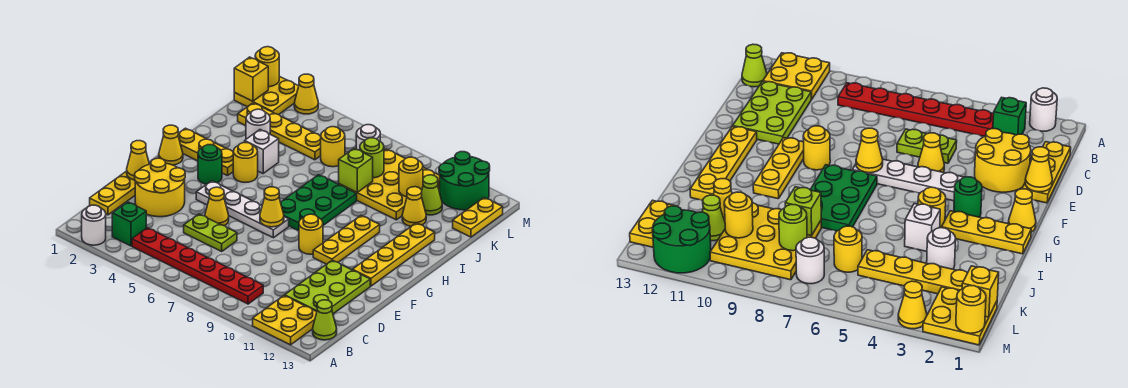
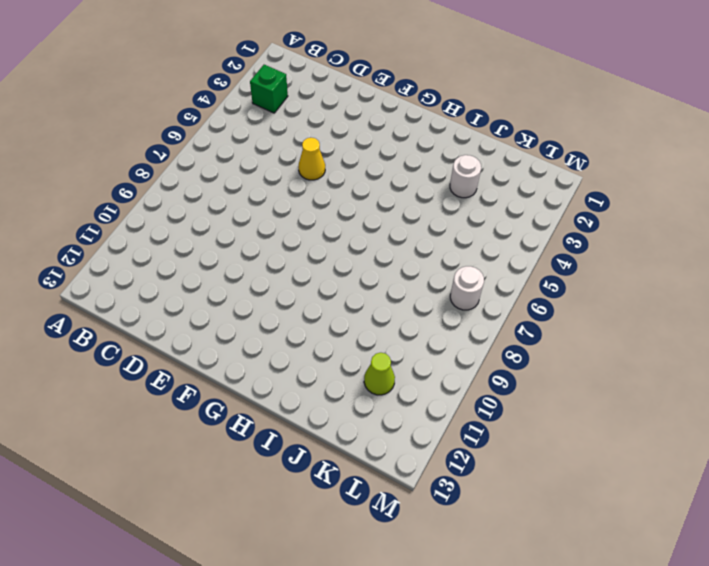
none -> white 1x1 round brick [82,205,106,245]
none -> yellow 2x2 plate [253,295,317,345]
none -> red 1x6 plate [132,228,263,304]
none -> lime 1x1 cone [313,300,337,340]

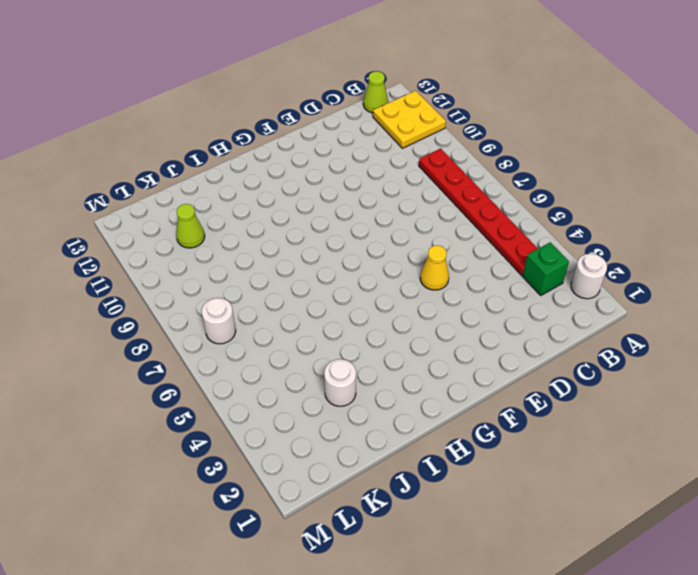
none -> yellow 1x3 plate [90,171,135,215]
none -> lime 2x3 plate [285,260,370,314]
none -> yellow 2x2 round brick [135,158,185,217]
none -> lime 1x2 plate [184,214,237,251]

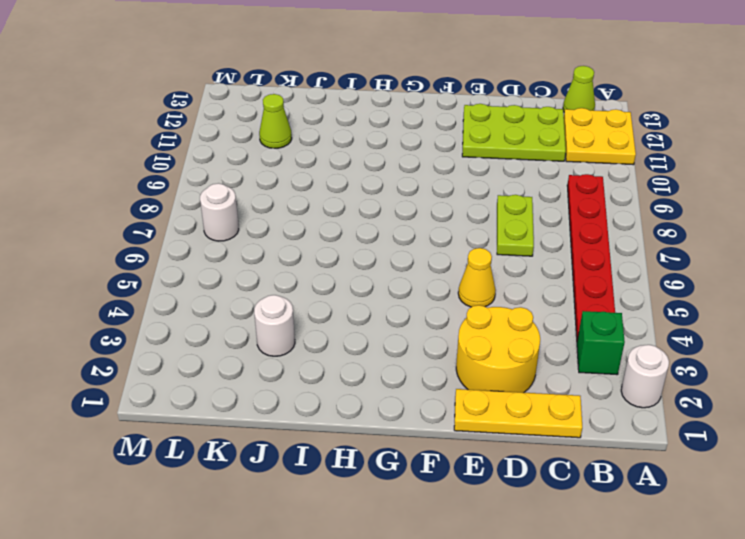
lime 1x2 plate [497,195,534,256] -> lime 1x2 plate moved to [184,214,237,251]
none -> white 1x4 plate [196,181,289,238]
none -> yellow 1x1 round brick [299,214,323,254]
none -> yellow 1x3 plate [313,216,380,264]
none -> yellow 1x4 plate [353,223,435,286]

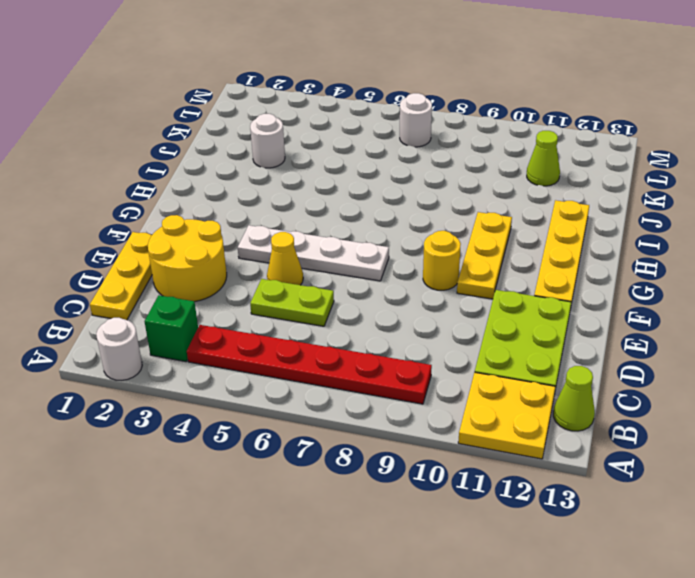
none -> yellow 1x1 cone [159,125,183,165]
none -> green 1x1 round brick [198,145,222,184]
none -> green 2x3 plate [281,175,357,231]
none -> yellow 1x3 plate [178,128,233,176]

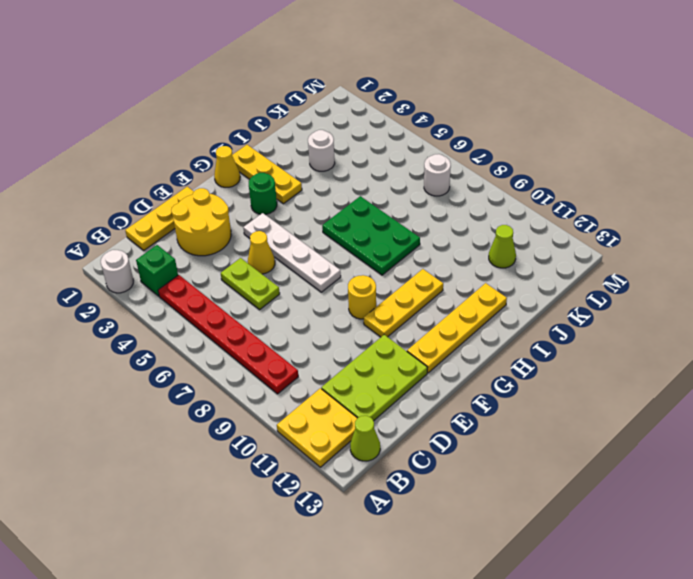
green 2x3 plate [322,196,420,275] -> green 2x3 plate turned to [281,175,357,231]
none -> yellow 1x1 round brick [233,143,258,182]
none -> white 1x1 brick [245,130,279,173]
none -> yellow 3x3 plate [339,149,440,220]
none -> yellow 1x1 cone [402,187,426,226]

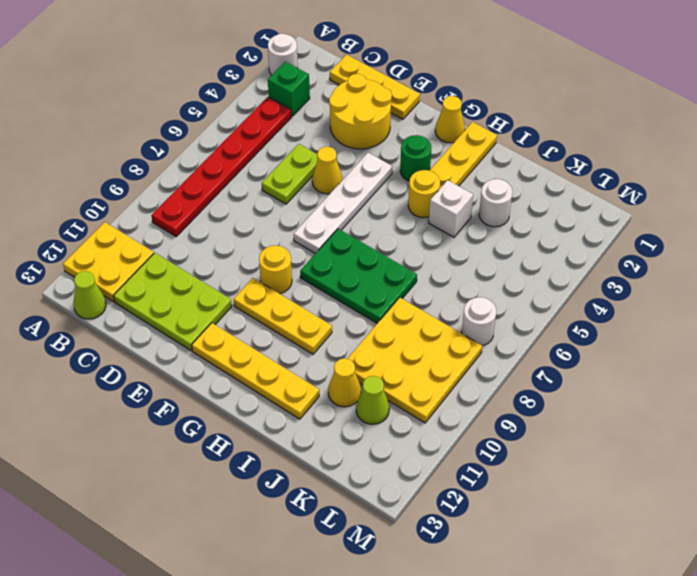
none -> yellow 1x4 plate [238,103,321,160]
none -> yellow 1x1 round brick [321,127,345,167]
none -> yellow 1x2 plate [453,198,503,237]
none -> yellow 2x2 plate [234,76,299,115]

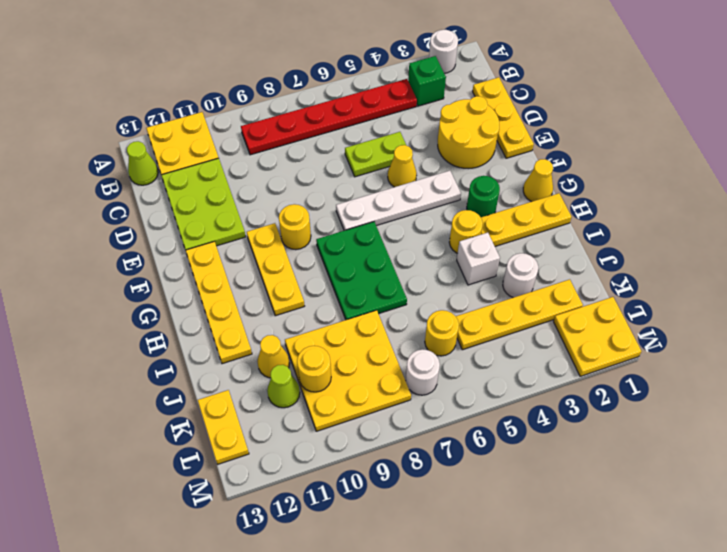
none -> green 2x2 round brick [439,152,490,210]
none -> yellow 1x1 cone [294,74,318,114]
none -> yellow 1x1 cone [127,141,149,180]
none -> yellow 1x1 cone [260,187,284,227]

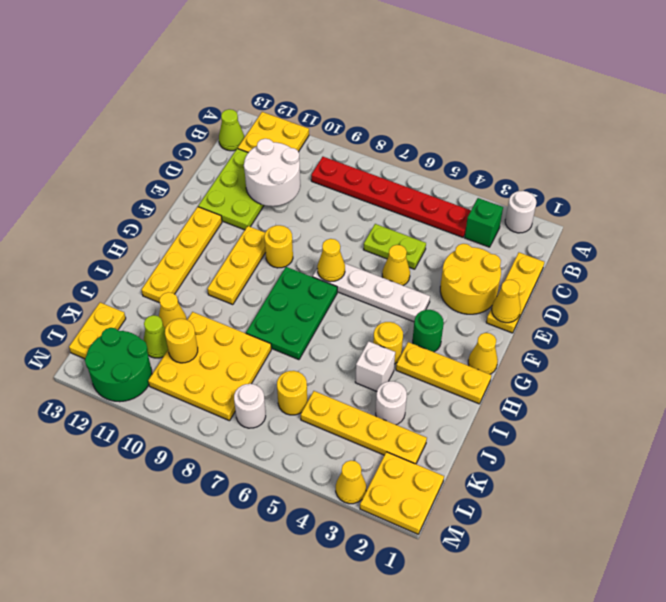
white 2x2 round brick [244,139,300,206] -> none
none -> lime 1x1 brick [339,148,373,193]
none -> lime 1x1 round brick [360,138,384,178]
none -> yellow 1x1 brick [234,57,268,101]
none -> yellow 1x1 round brick [255,47,279,87]

